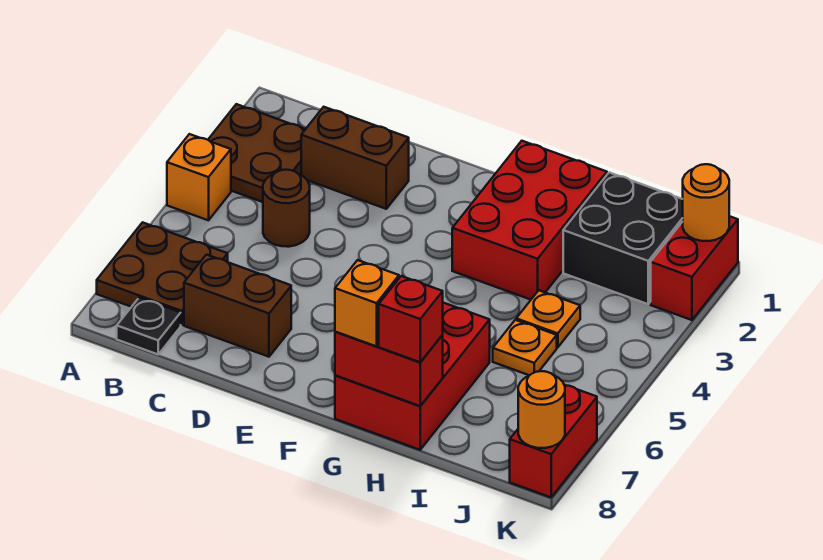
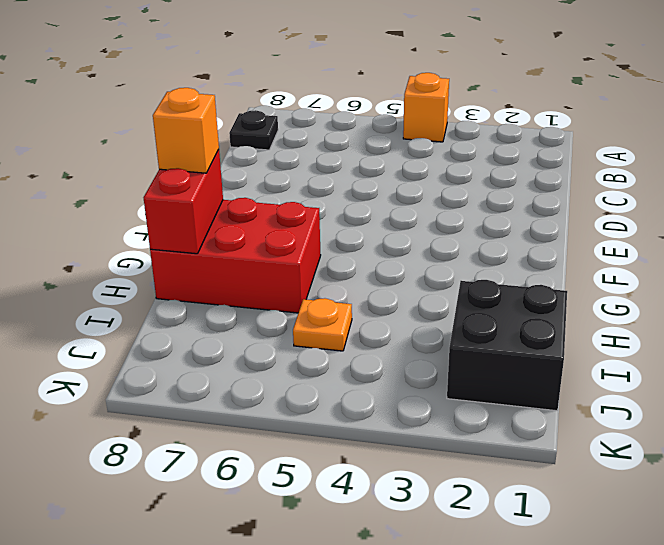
none -> brown 2x2 plate [208,104,305,202]
none -> brown 2x2 plate [97,222,228,325]
none -> brown 1x2 brick [301,107,409,209]

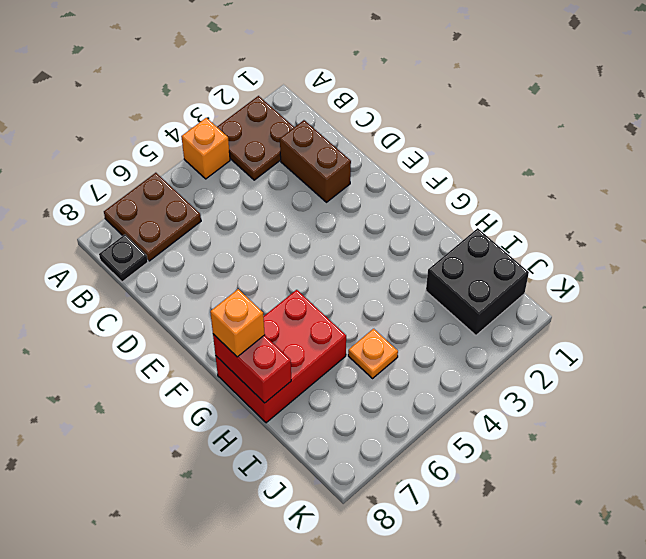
none -> brown 1x1 round brick [263,170,310,247]
none -> brown 1x2 brick [184,255,291,357]
none -> red 2x3 brick [452,141,607,300]

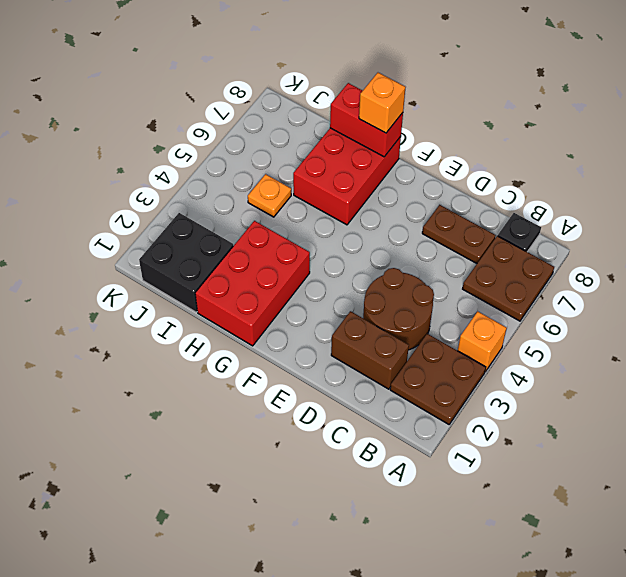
brown 2x2 round brick [363,268,434,350] -> brown 1x1 round brick [263,170,310,247]
brown 1x2 plate [422,205,496,263] -> brown 1x2 brick [184,255,291,357]
none -> orange 1x1 plate [516,290,580,348]
none -> red 1x2 brick [651,216,738,320]
none -> red 1x2 brick [510,385,597,497]

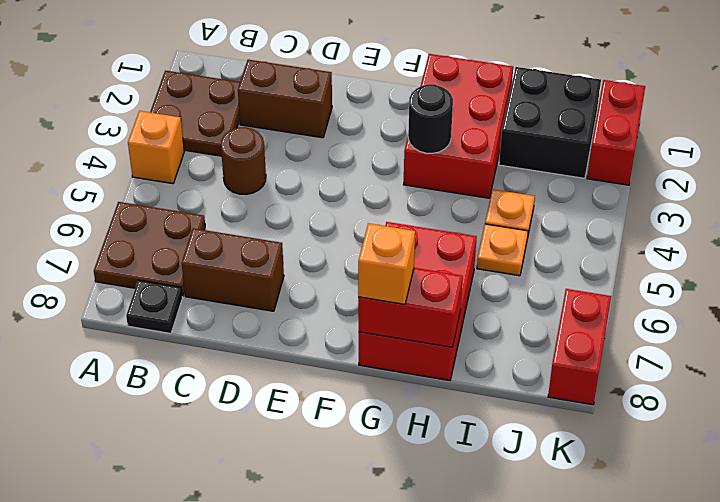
black 1x1 round brick [408,84,453,153] -> none
none -> orange 1x1 round brick [683,164,729,241]
none -> orange 1x1 round brick [518,371,565,448]
none -> red 1x1 brick [379,276,443,362]

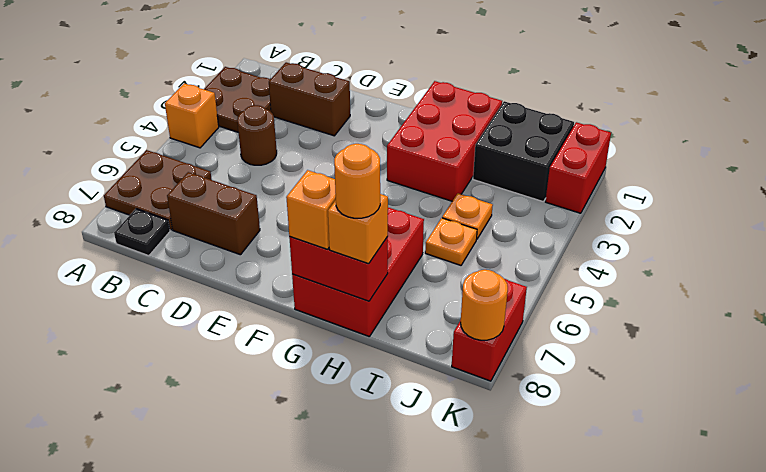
orange 1x1 brick [328,194,388,264] -> red 1x1 brick [379,276,443,362]
orange 1x1 round brick [334,144,380,218] -> orange 1x1 round brick moved to [683,164,729,241]

